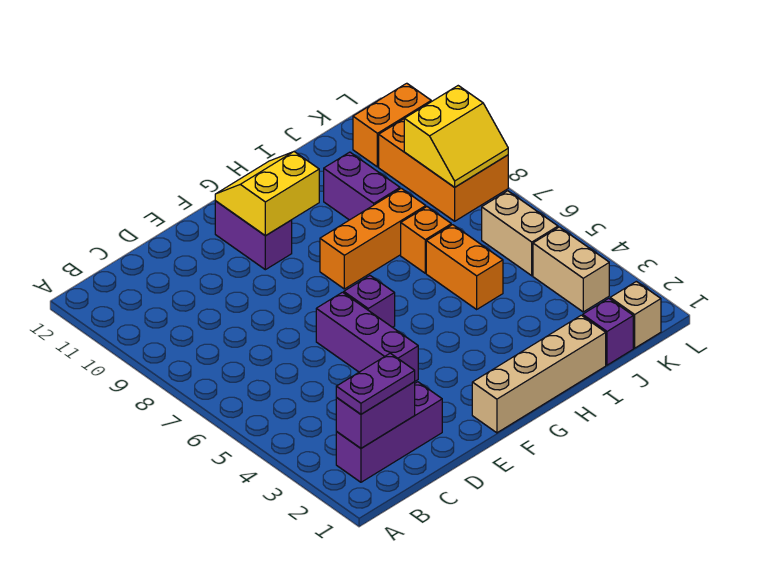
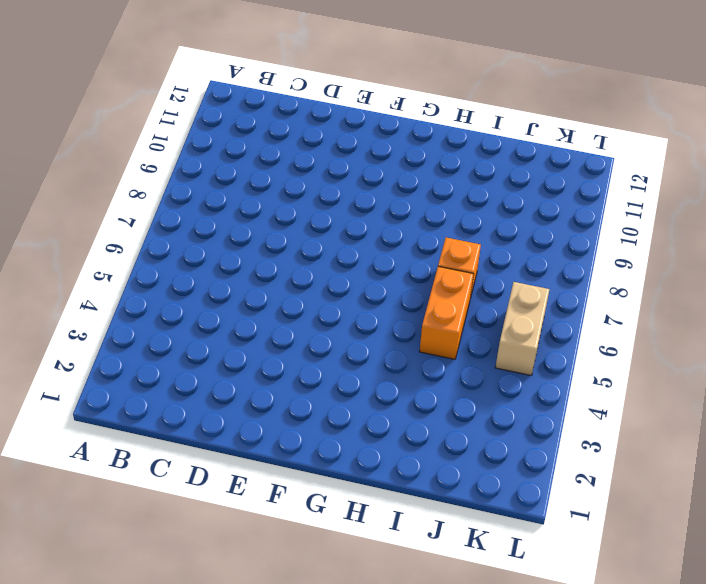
none -> purple 1x3 brick [336,382,442,482]
none -> purple 1x3 brick [316,292,418,381]
none -> tan 1x4 brick [472,315,606,433]

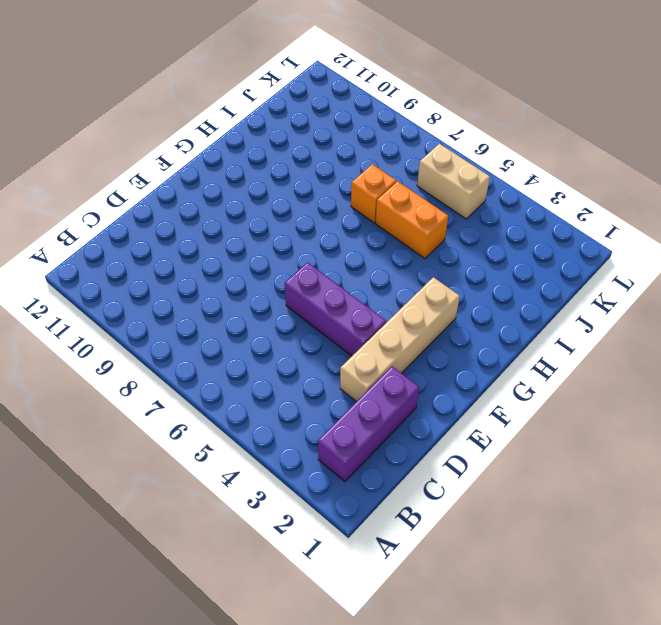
tan 1x4 brick [340,277,460,402] -> tan 1x4 brick moved to [472,315,606,433]
none -> purple 1x1 brick [344,276,395,327]
none -> purple 1x2 brick [215,201,292,270]
none -> orange 1x3 brick [320,188,426,289]

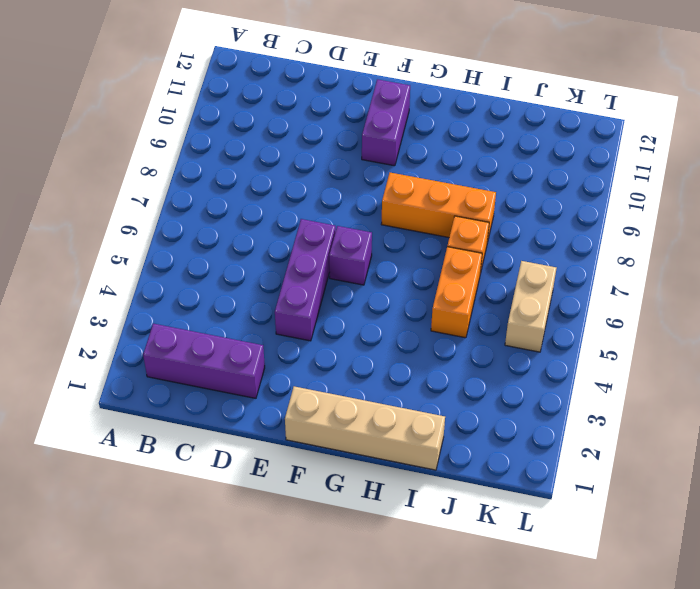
none -> purple 1x2 brick [324,152,400,220]
none -> purple 1x1 brick [583,298,633,365]
none -> tan 1x1 brick [610,281,661,348]

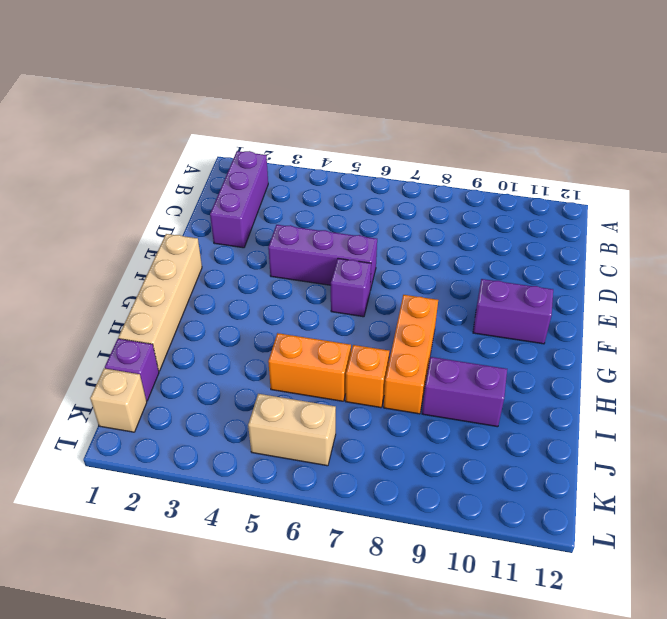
none -> tan 1x2 brick [533,227,609,312]
none -> orange 2x3 brick [379,119,508,221]
none -> orange 1x2 brick [353,83,431,167]

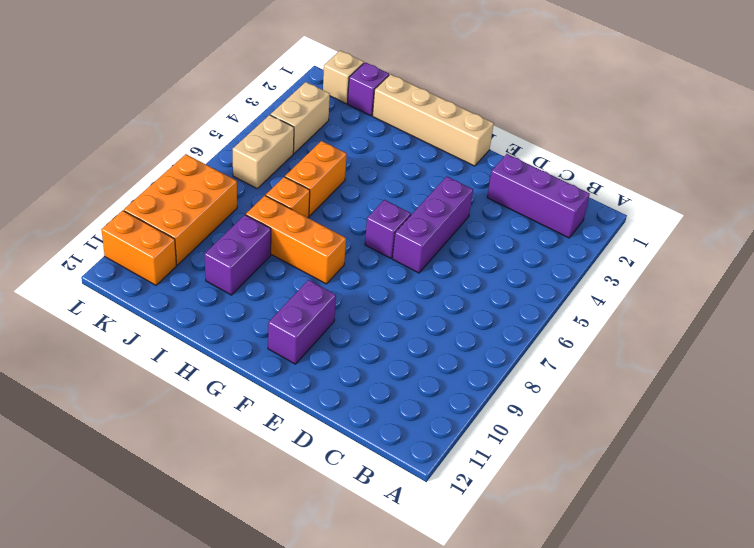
none -> purple 1x2 brick [336,382,415,448]
none -> yellow 2x2 slope [215,152,319,236]
none -> yellow 2x2 slope [404,86,508,187]

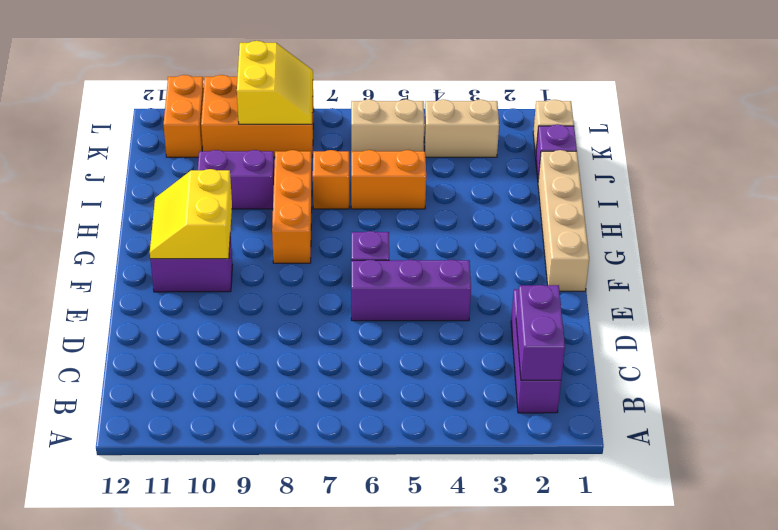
none -> purple 1x2 plate [336,353,415,414]

